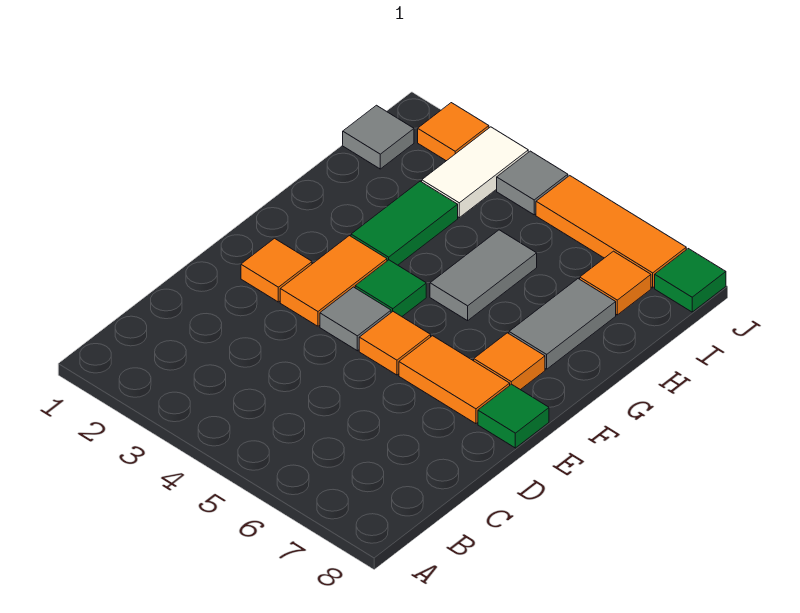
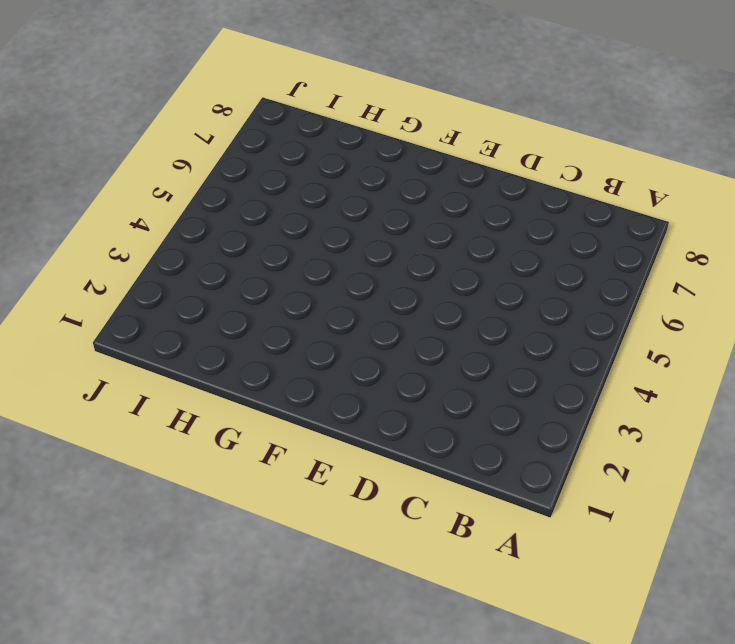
none -> orange 1x1 tile [241,238,312,302]
none -> orange 1x2 tile [280,236,387,326]
none -> grey 1x1 tile [320,287,391,351]

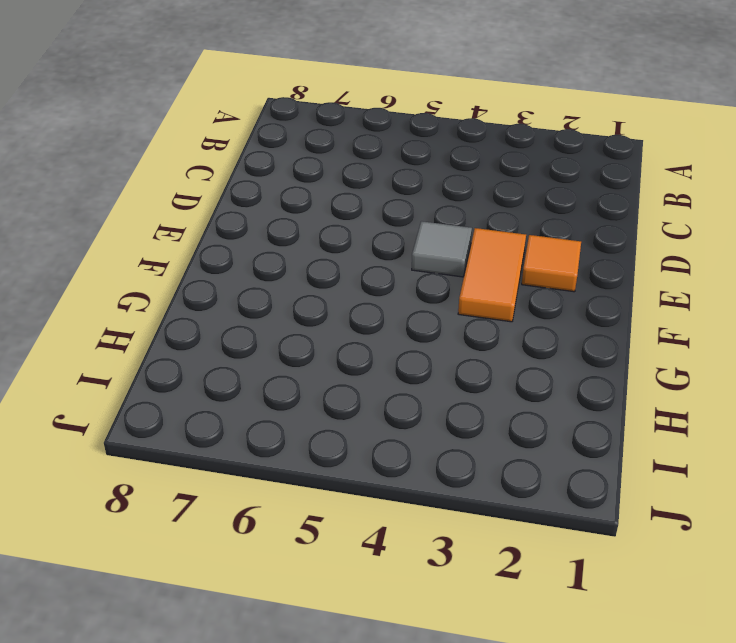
none -> orange 1x1 tile [359,312,431,375]
none -> orange 1x2 tile [399,336,510,424]
none -> green 1x1 tile [478,384,549,448]

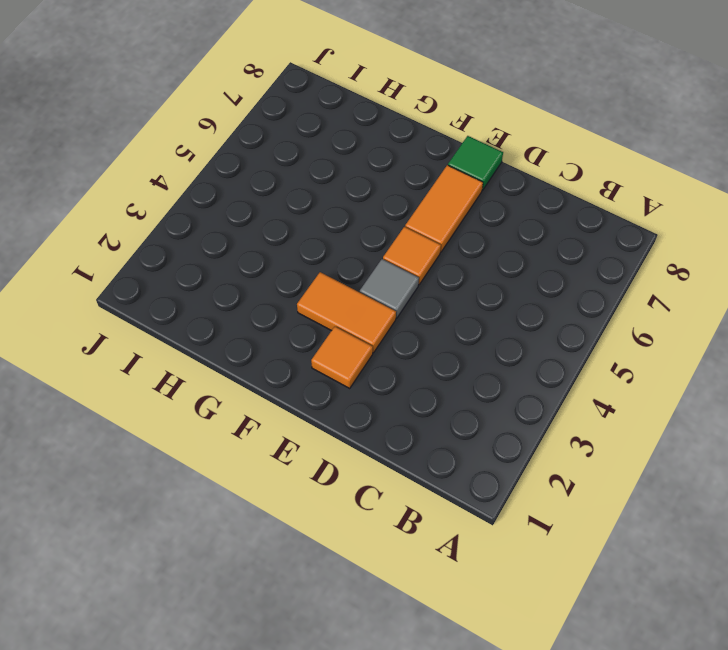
none -> green 1x1 tile [355,260,426,316]
none -> orange 1x1 tile [474,333,545,390]
none -> green 1x2 tile [351,181,458,265]

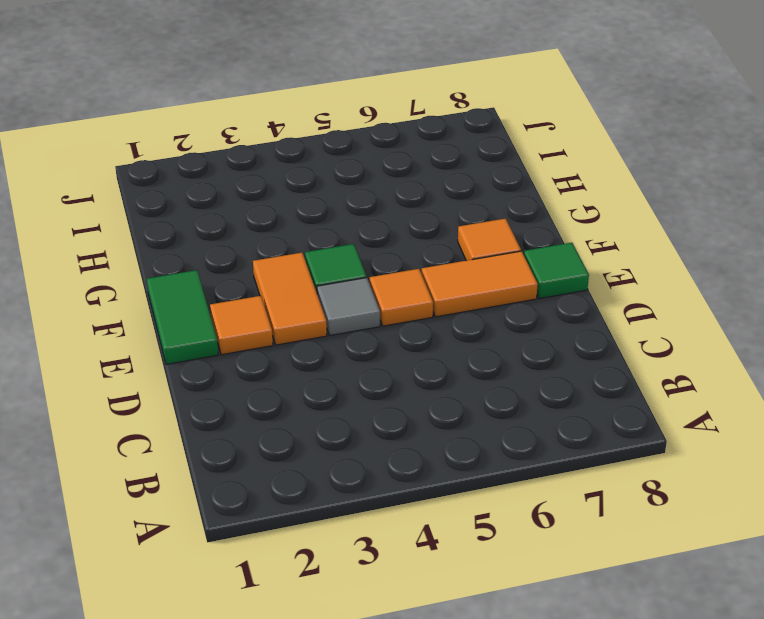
green 1x2 tile [147,270,218,364] -> green 1x2 tile moved to [351,181,458,265]
none -> grey 1x2 tile [430,230,537,321]
none -> grey 1x2 tile [509,279,616,369]
none -> grey 1x1 tile [343,105,414,169]

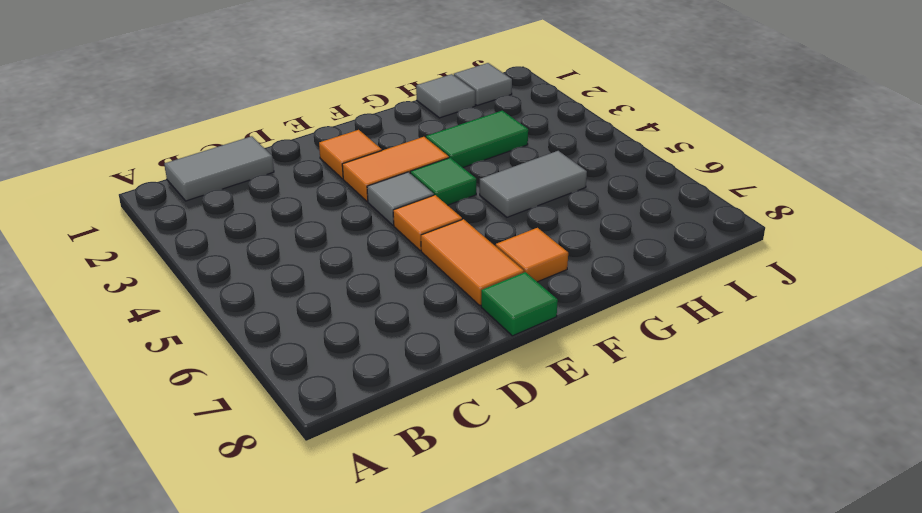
grey 1x2 tile [164,136,274,201] -> grey 1x2 tile moved to [509,279,616,369]
grey 1x1 tile [416,74,475,118] -> grey 1x1 tile moved to [497,151,568,215]
none -> white 1x2 tile [422,127,528,218]
none -> orange 1x1 tile [580,251,651,315]
none -> orange 1x1 tile [418,103,489,161]

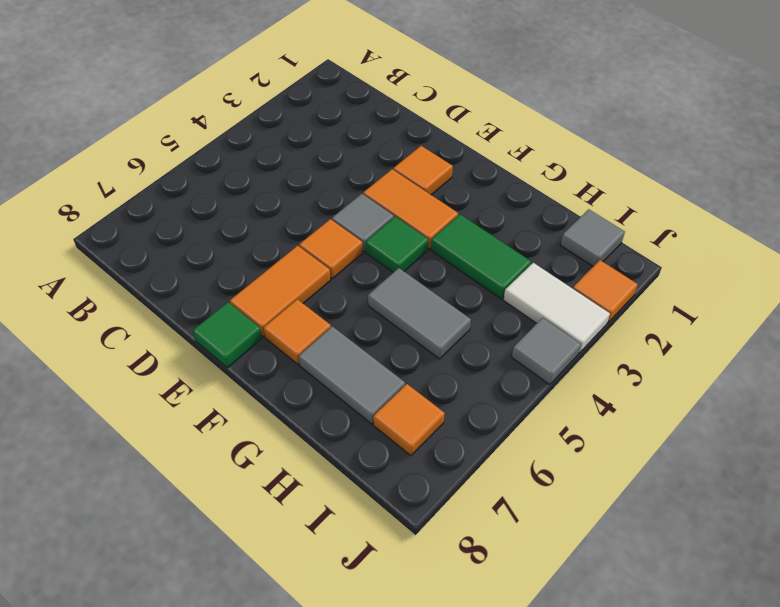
none -> orange 1x3 tile [536,176,686,288]
none -> green 1x1 tile [655,249,726,312]

